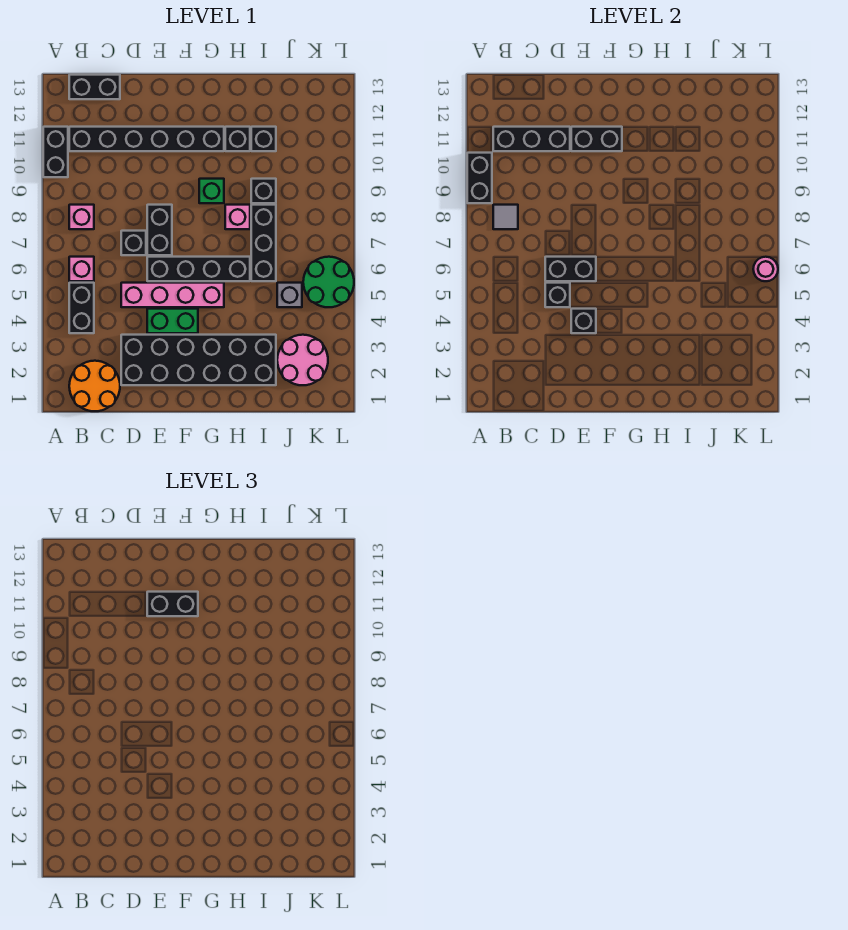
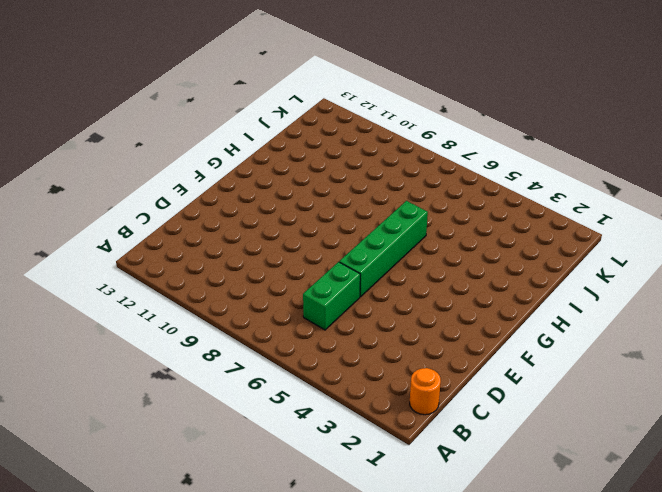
orange 1x1 round brick [410,368,441,415] -> orange 2x2 round brick [69,361,120,411]
green 1x2 brick [303,262,360,330] -> green 1x2 brick moved to [147,309,198,333]
green 1x4 brick [339,201,428,297] -> black 1x4 brick [147,257,250,281]
none -> black 1x2 brick [43,127,68,177]
none -> black 1x2 brick [69,283,94,333]
none -> pink 1x1 brick [69,257,94,281]
none -> pink 1x1 brick [69,205,94,229]

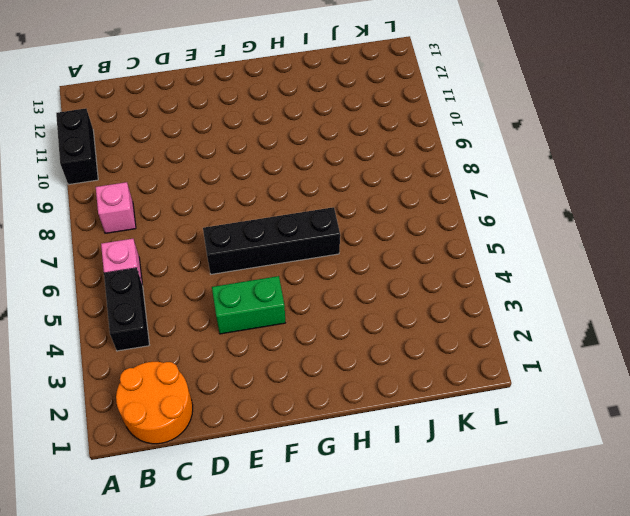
none -> black 1x6 brick [69,127,224,151]
none -> black 1x2 brick [69,75,120,99]
none -> black 2x6 brick [121,335,276,385]
none -> pink 1x4 brick [121,283,224,307]

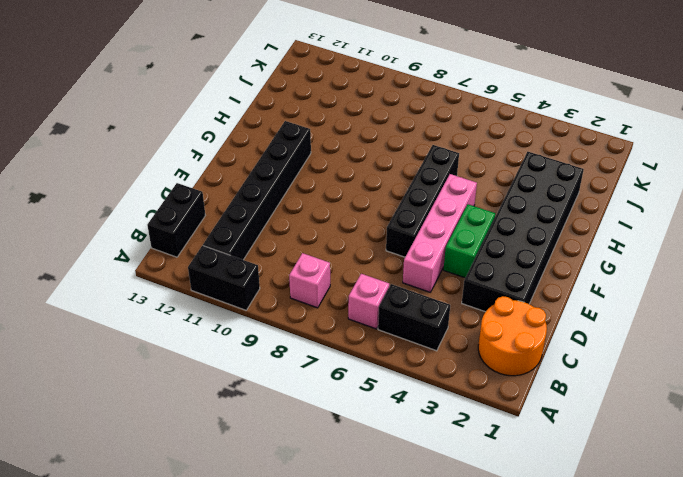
none -> black 1x1 brick [121,231,146,255]
none -> black 1x2 brick [147,205,172,255]
none -> green 1x1 brick [199,179,224,203]
none -> pink 1x1 brick [225,205,250,229]

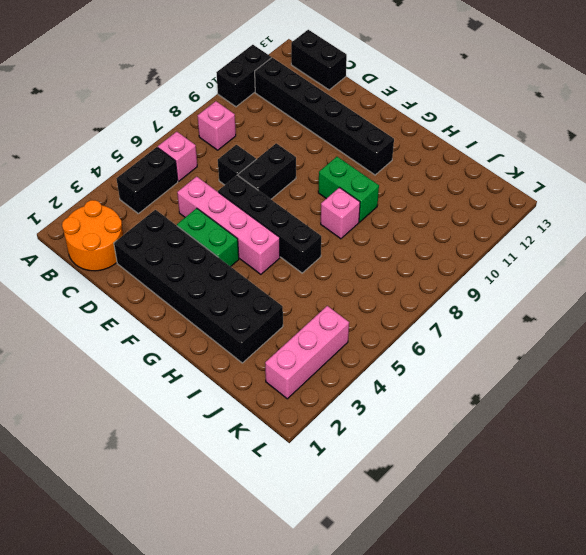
green 1x2 brick [318,157,379,222] -> green 1x1 brick [199,179,224,203]
pink 1x3 brick [265,306,349,399] -> pink 2x2 round brick [277,335,328,385]
none -> black 1x1 brick [225,127,250,151]
none -> black 1x3 brick [251,205,276,281]
none -> black 1x1 brick [251,179,276,203]
none -> black 1x1 brick [251,127,276,151]

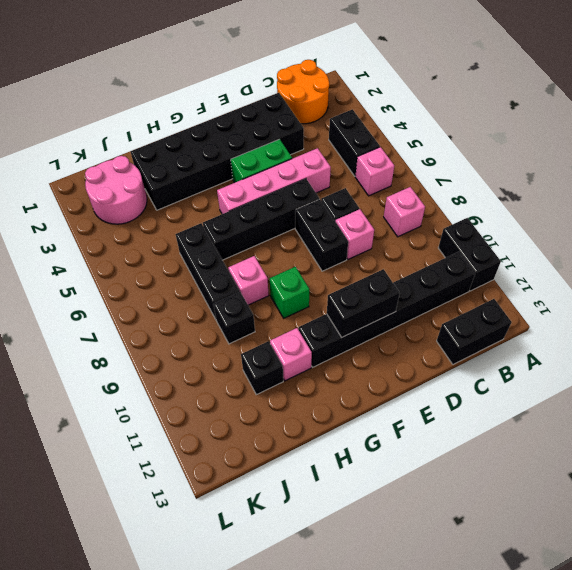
pink 1x1 brick [335,209,374,259] -> none
pink 1x1 brick [270,328,312,381] -> black 1x1 brick [225,127,250,151]
none -> grey 1x1 brick [277,283,302,307]
none -> green 2x2 round brick [303,257,354,307]
none -> black 1x2 brick [467,153,492,203]
none -> grey 1x1 tile [493,205,518,229]

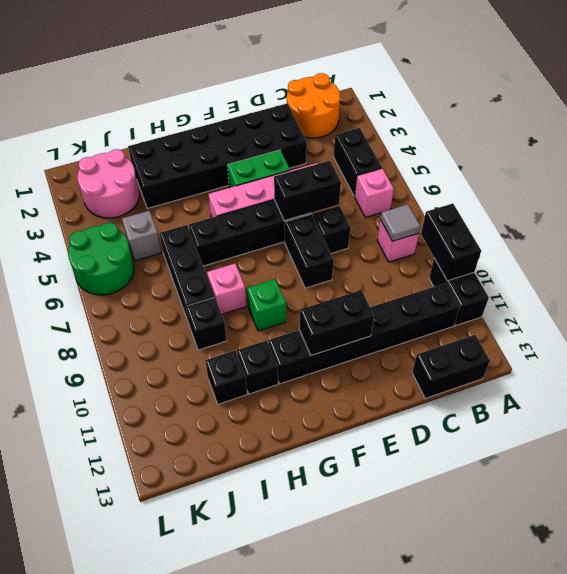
none -> black 1x3 brick [493,127,570,151]
none -> black 1x1 brick [545,283,570,307]
none -> black 1x1 brick [571,309,596,333]
none -> pink 1x1 round brick [753,257,778,281]

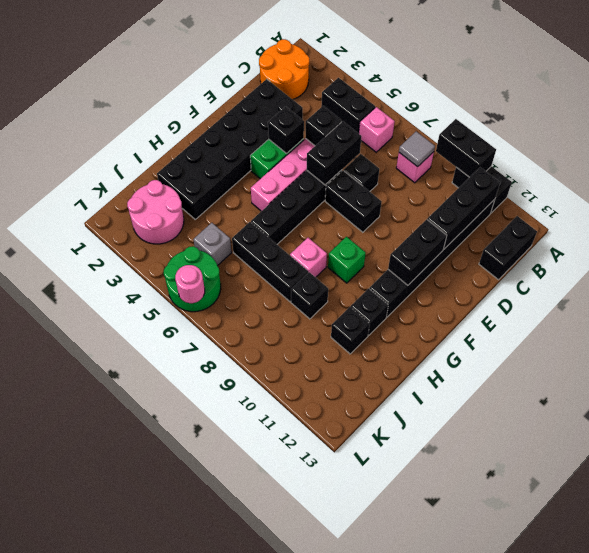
none -> black 1x2 brick [147,592,198,616]

